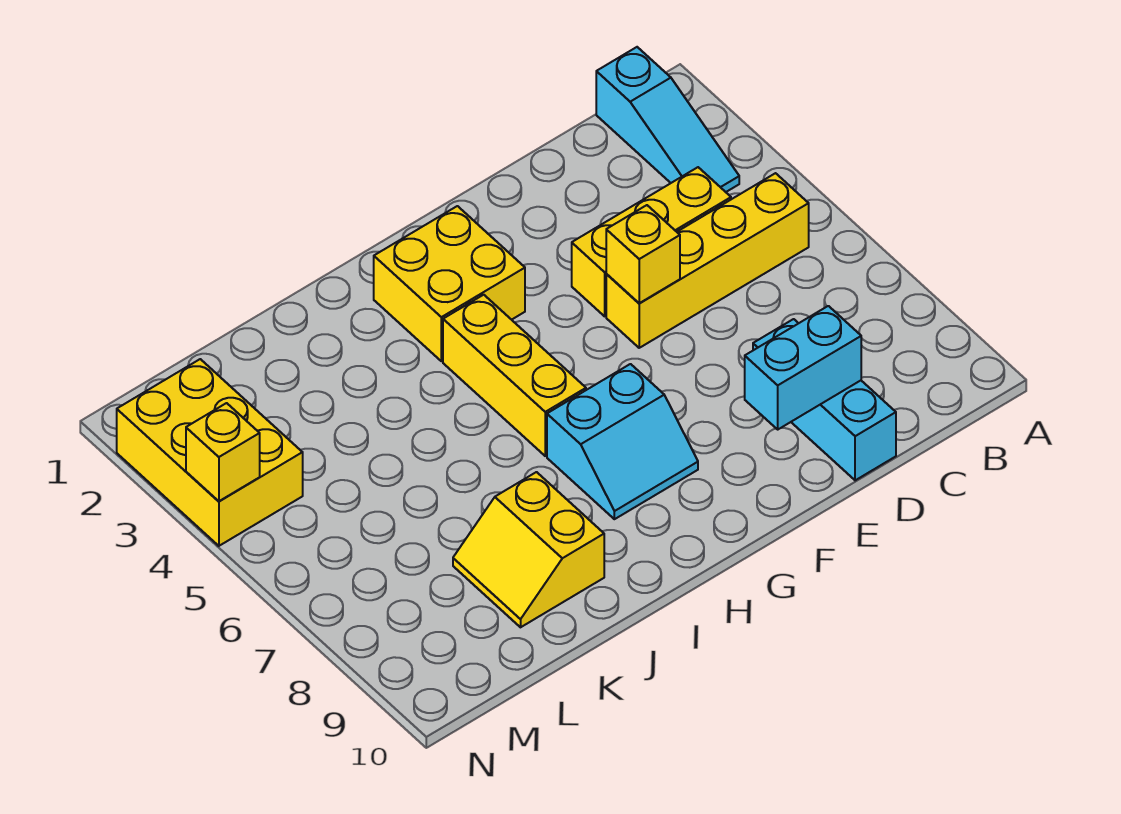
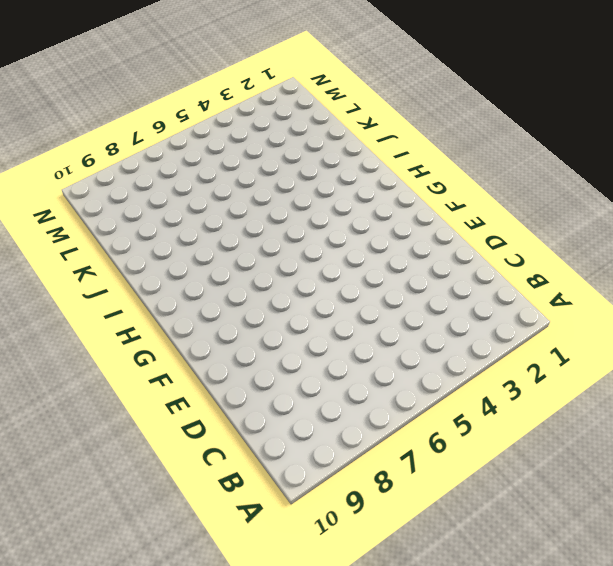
none -> cyan 1x3 slope [596,47,739,192]
none -> yellow 1x4 brick [606,173,809,348]
none -> yellow 1x3 brick [572,167,731,316]

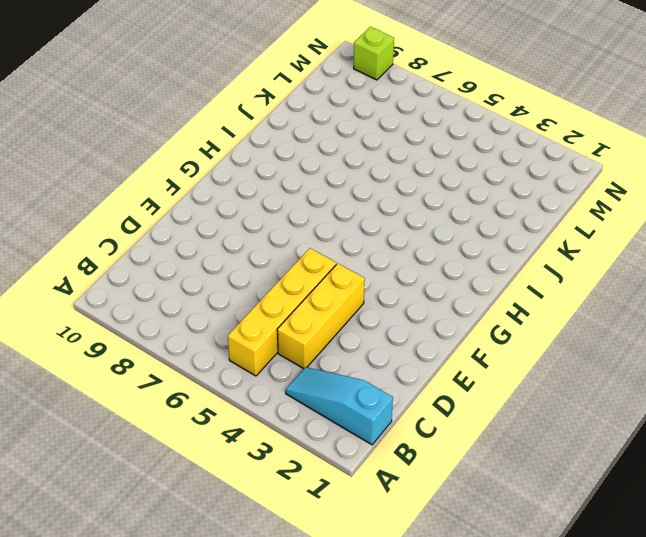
lime 1x1 brick [354,27,394,80] -> none
none -> cyan 1x3 brick [753,319,896,480]
none -> yellow 2x2 brick [374,206,525,361]
none -> cyan 2x2 slope [547,364,698,519]

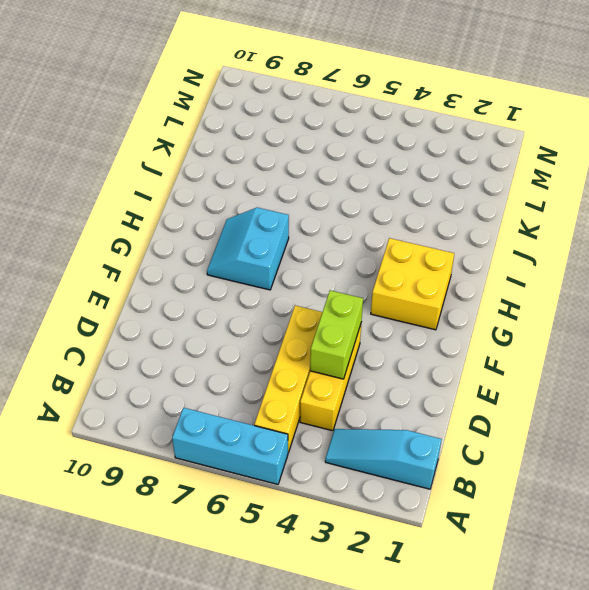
cyan 1x3 brick [172,408,288,484] -> cyan 1x3 brick moved to [753,319,896,480]
lime 1x2 brick [310,290,363,379] -> none
none -> yellow 1x3 brick [443,295,586,456]
none -> yellow 2x2 slope [453,472,604,627]
none -> yellow 2x3 brick [117,359,303,546]

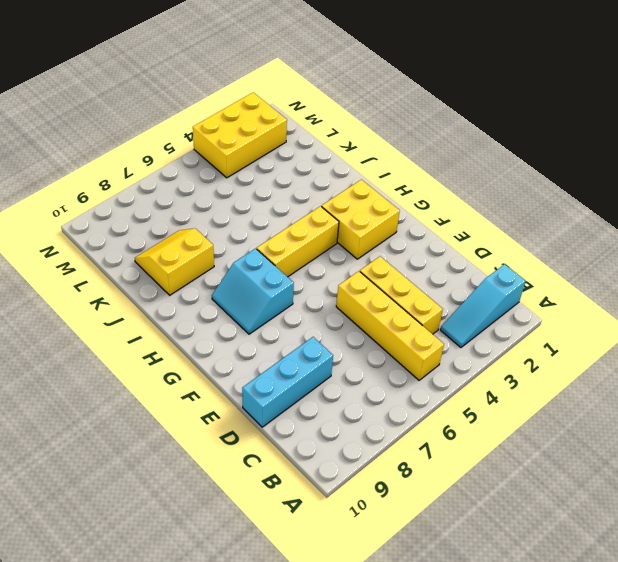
none -> cyan 1x2 brick [745,306,861,429]
none -> yellow 1x1 brick [606,205,680,303]
none -> yellow 1x1 brick [186,403,260,501]

